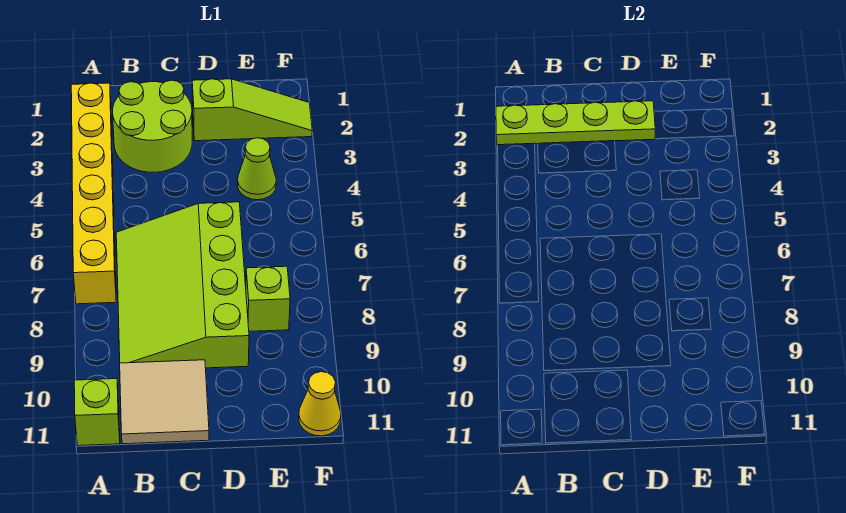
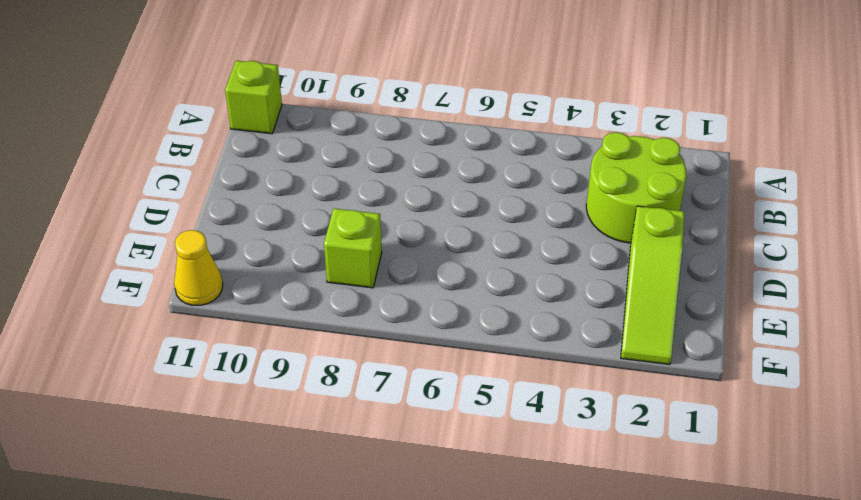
none -> yellow 1x6 brick [71,83,116,304]
none -> lime 3x4 slope [116,202,249,368]

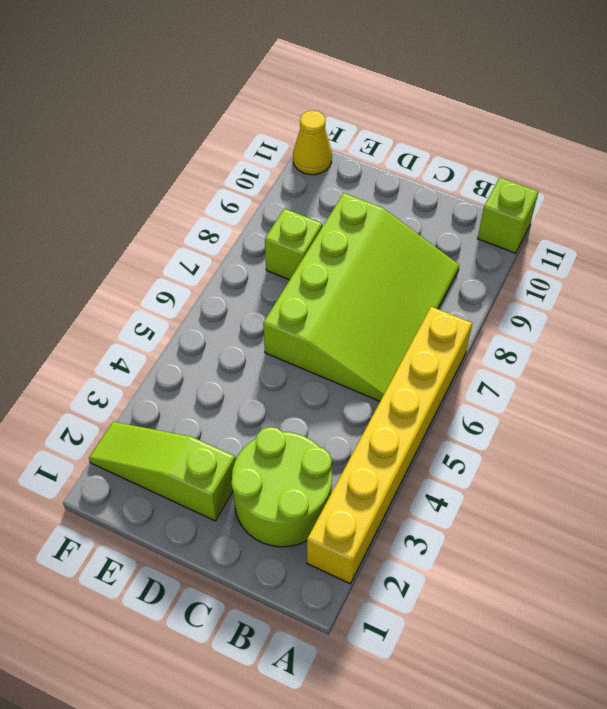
none -> tan 2x2 tile [120,360,209,444]
none -> lime 1x1 cone [237,138,276,200]

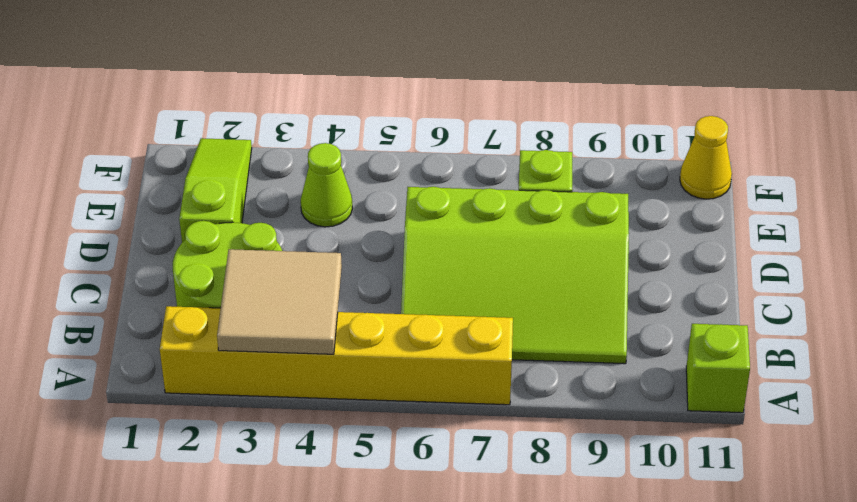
tan 2x2 tile [217,249,342,354] -> tan 2x2 tile moved to [120,360,209,444]
none -> lime 1x4 plate [496,101,655,145]

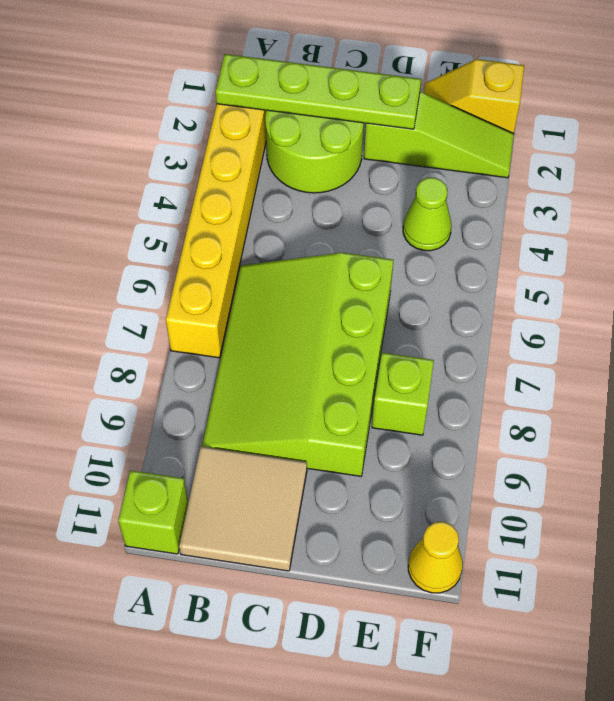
yellow 1x2 slope [424,59,524,134] -> none

